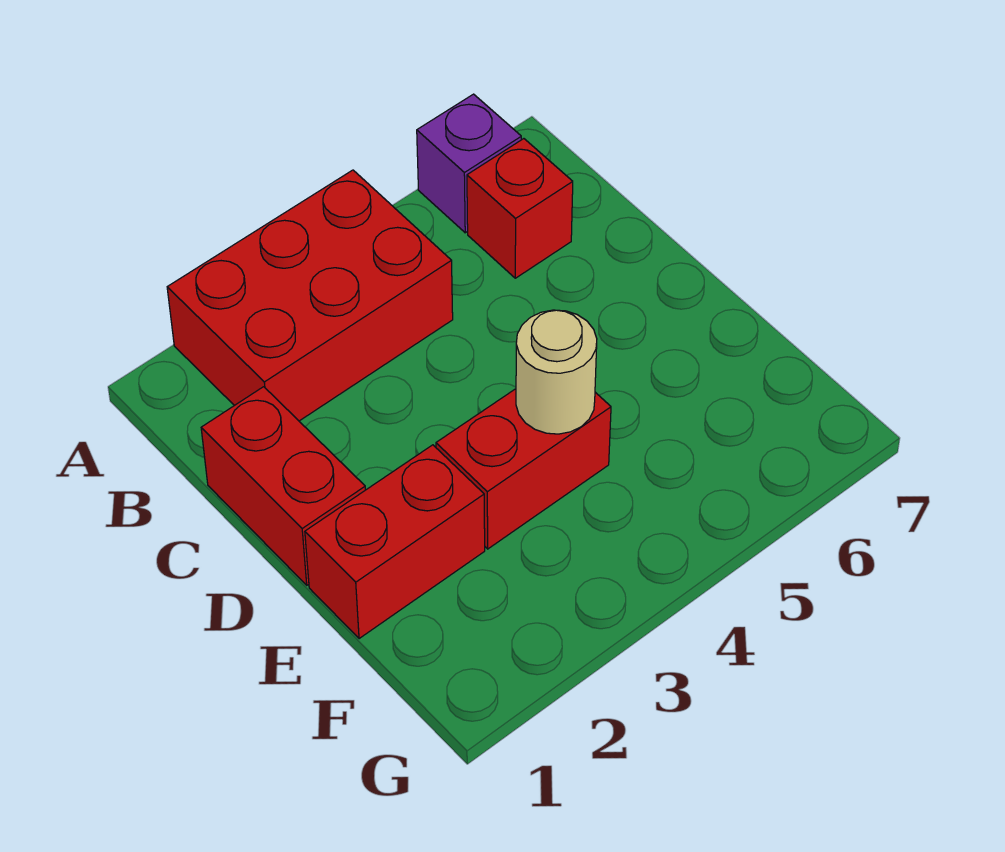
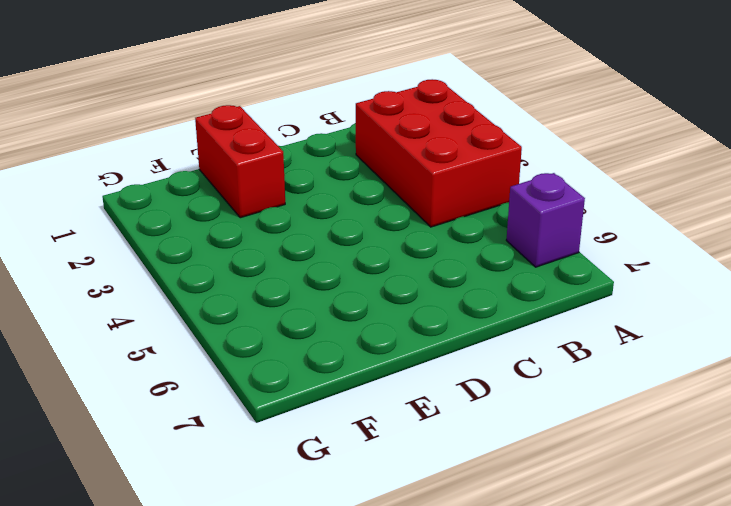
none -> red 1x1 brick [467,139,573,278]
none -> red 1x2 brick [201,387,365,585]

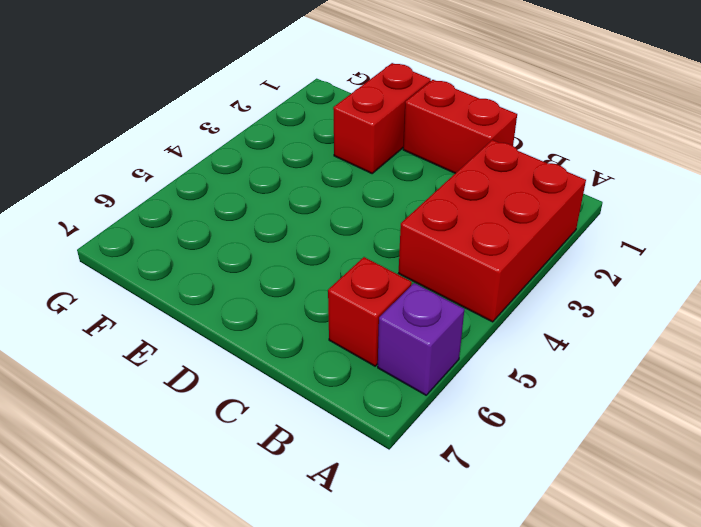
none -> red 1x2 brick [436,389,611,549]
none -> tan 1x1 round brick [516,310,597,434]

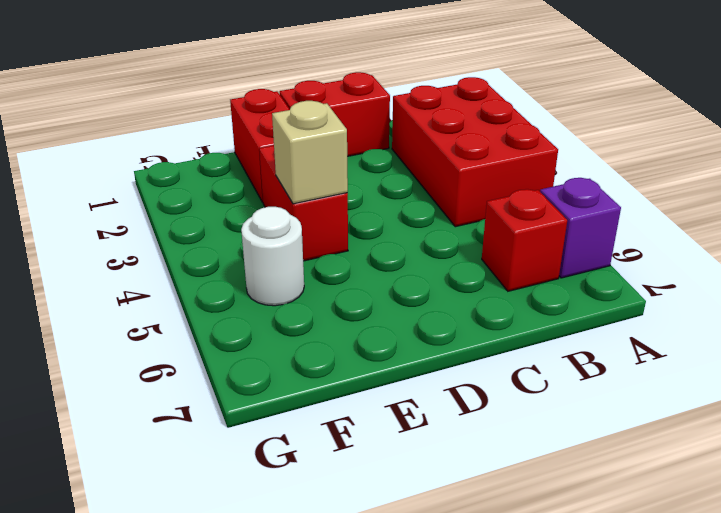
tan 1x1 brick [272,101,348,204] -> tan 1x1 round brick [516,310,597,434]
white 1x1 round brick [241,207,304,306] -> none

